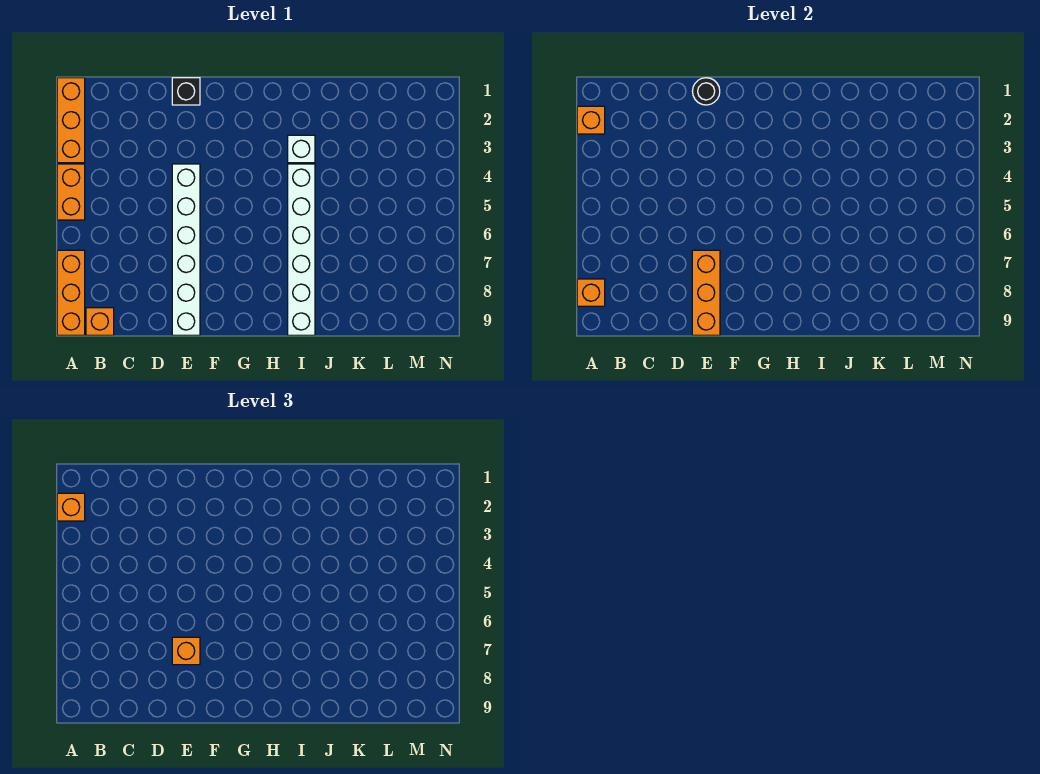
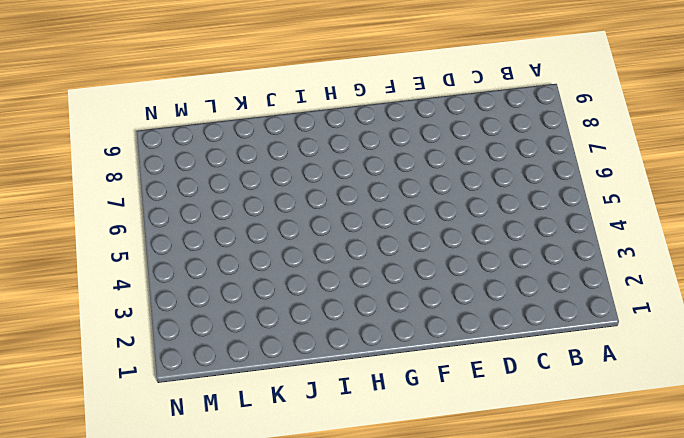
none -> orange 1x3 brick [57,78,85,163]
none -> orange 1x2 brick [57,164,85,220]
none -> orange 1x3 brick [57,250,85,335]

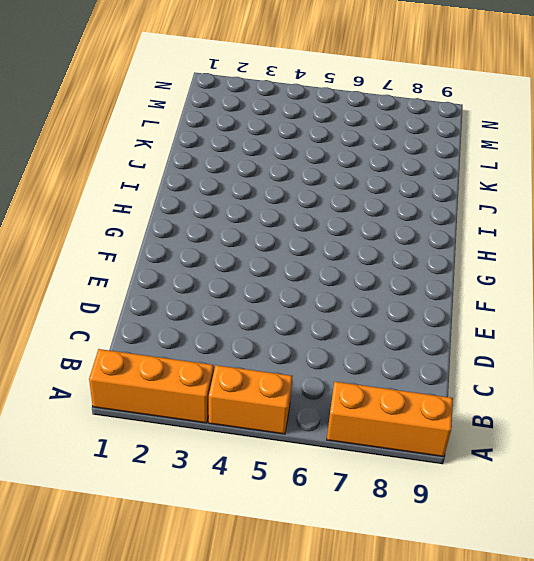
none -> orange 1x1 brick [86,308,114,335]
none -> black 1x1 brick [172,78,200,105]
none -> white 1x6 brick [172,164,200,335]

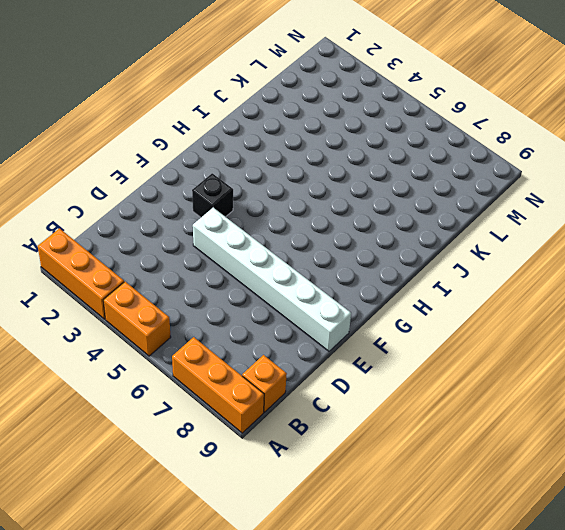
black 1x1 brick [192,173,233,217] -> black 1x1 brick moved to [172,78,200,105]
none -> white 1x1 brick [288,135,315,163]
none -> white 1x6 brick [288,164,315,335]
none -> orange 1x1 brick [577,106,605,134]

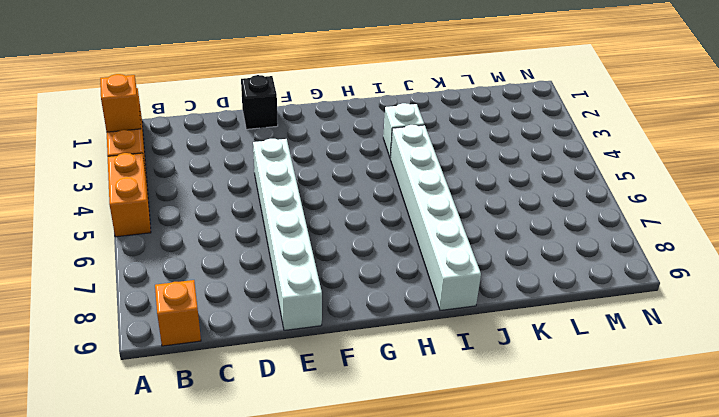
none -> orange 1x3 brick [57,250,85,335]
none -> orange 1x1 brick [577,279,605,306]
none -> black 1x1 round brick [692,78,720,105]

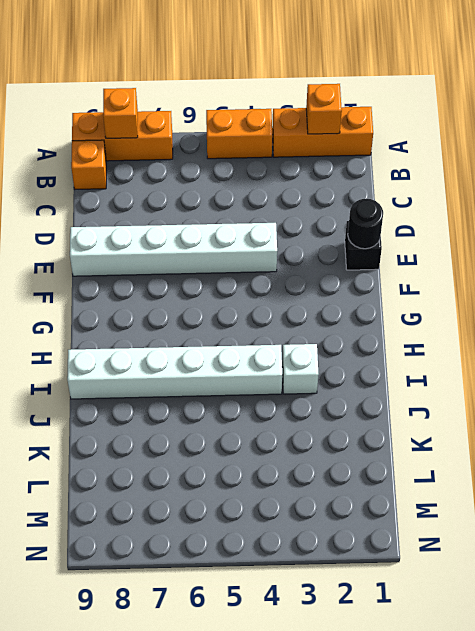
none -> orange 1x3 brick [692,250,720,335]
none -> orange 1x1 brick [57,493,85,521]
none -> orange 1x1 brick [172,637,200,665]

